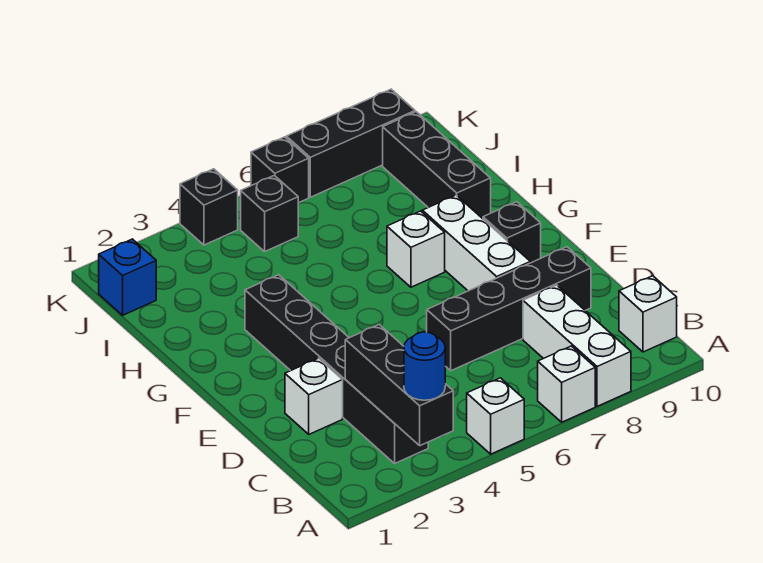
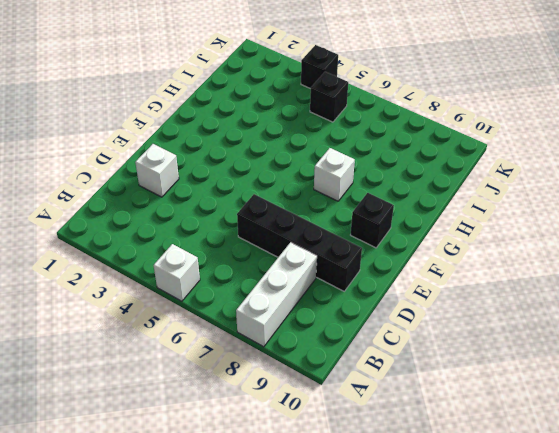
none -> white 1x1 brick [538,346,595,422]
none -> black 1x6 brick [245,275,428,463]
none -> white 1x1 brick [619,276,677,352]

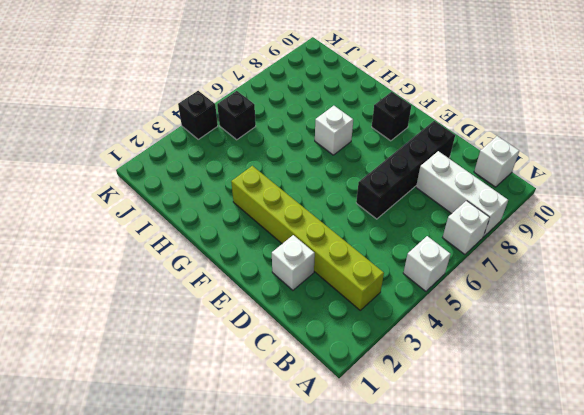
lime 1x6 brick [231,166,384,310] -> black 1x6 brick [245,275,428,463]
none -> white 1x3 brick [422,195,530,291]
none -> black 1x3 brick [383,112,491,219]
none -> blue 1x1 brick [99,239,156,315]

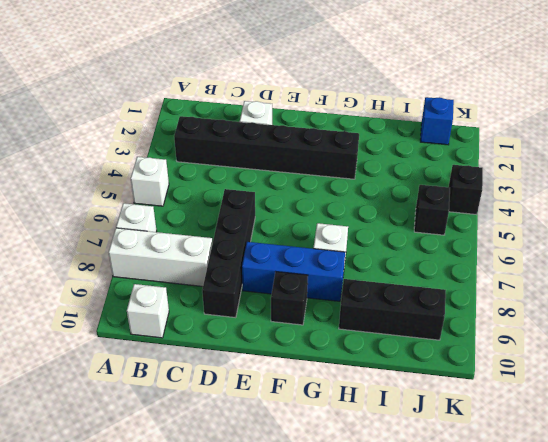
blue 1x3 brick [242,242,345,301] -> white 1x3 brick [422,195,530,291]
none -> black 1x1 brick [251,137,309,203]
none -> black 1x3 brick [286,89,415,197]
none -> black 1x3 brick [345,325,453,446]

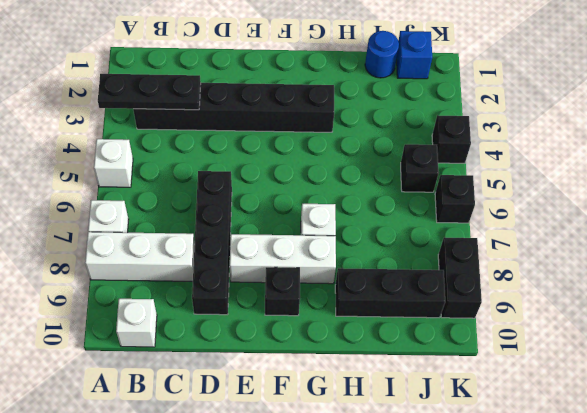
black 1x3 plate [98,74,201,110] -> black 1x3 brick [345,325,453,446]
blue 1x1 round brick [365,31,399,78] -> blue 1x1 round brick moved to [404,332,445,400]
black 1x2 brick [438,238,482,318] -> black 1x3 brick [286,89,415,197]
none -> white 1x1 brick [285,358,343,434]

